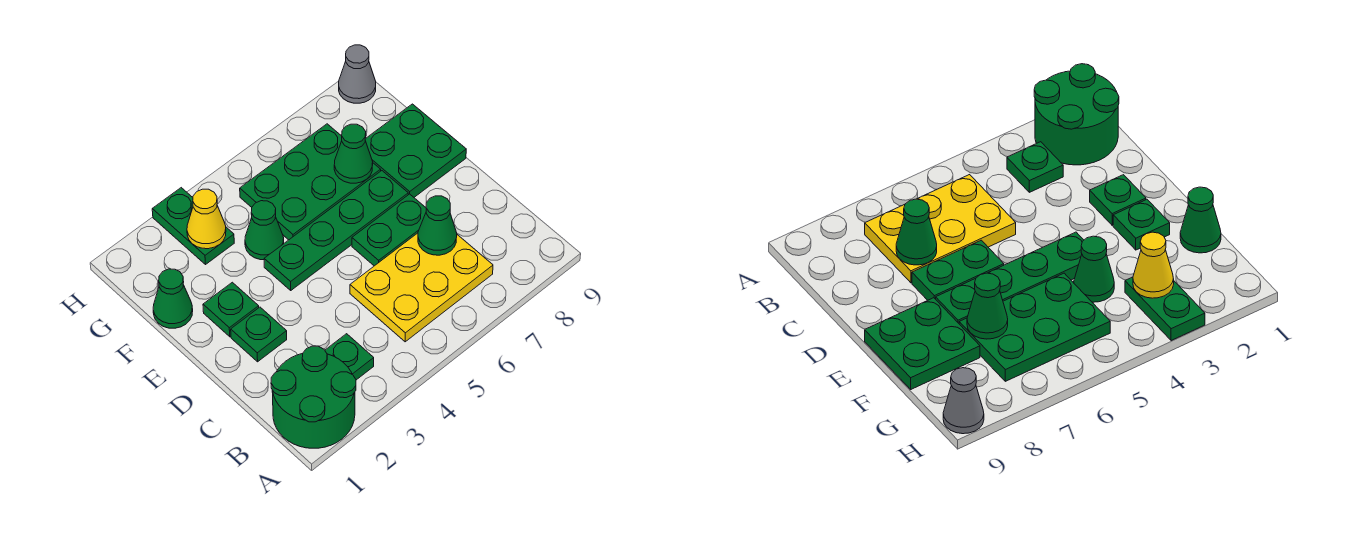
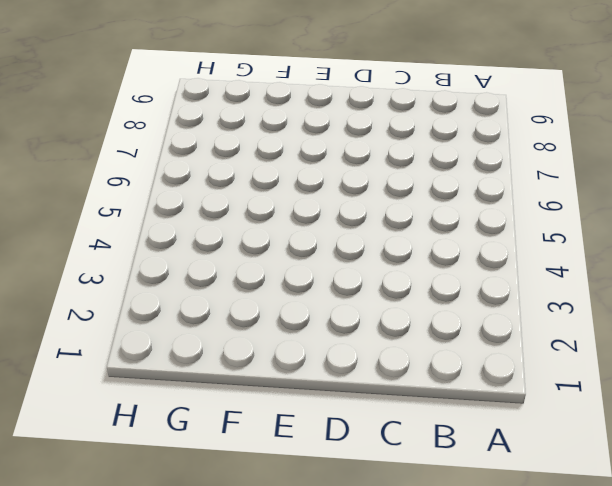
none -> green 2x2 round brick [271,346,356,448]
none -> green 1x1 plate [325,334,374,380]
none -> yellow 2x3 plate [350,233,493,342]

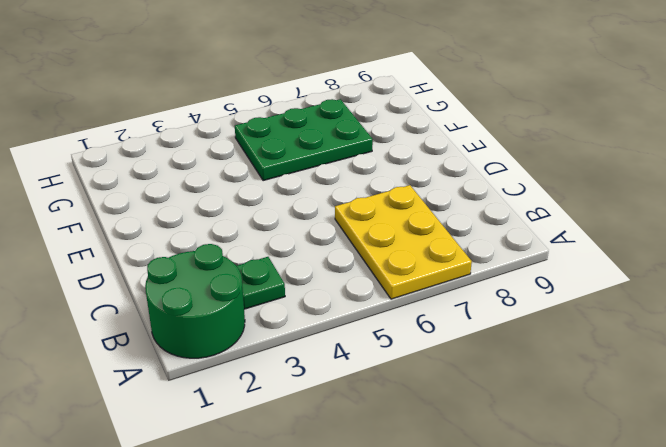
yellow 2x3 plate [335,185,472,299] -> yellow 2x3 plate turned to [350,233,493,342]
none -> green 1x1 plate [231,307,287,362]
none -> green 1x2 plate [352,194,426,266]
none -> green 1x1 plate [203,282,259,337]

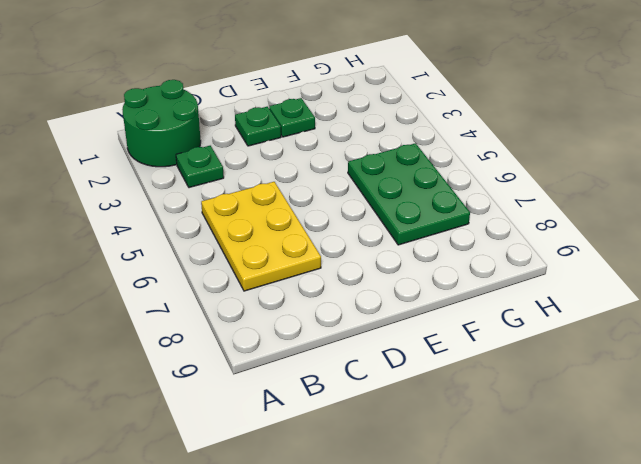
none -> green 1x2 plate [352,194,426,266]
none -> green 1x4 plate [264,171,408,290]
none -> green 2x2 plate [365,104,466,197]

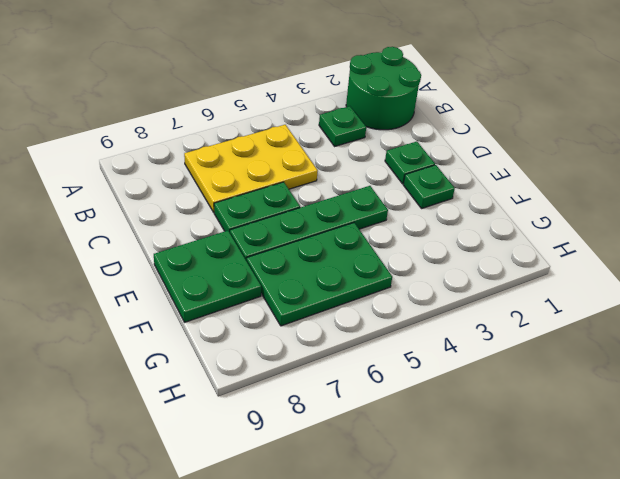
none -> green 1x1 cone [153,269,193,328]
none -> green 1x1 cone [245,201,284,260]
none -> green 1x2 plate [152,188,234,264]

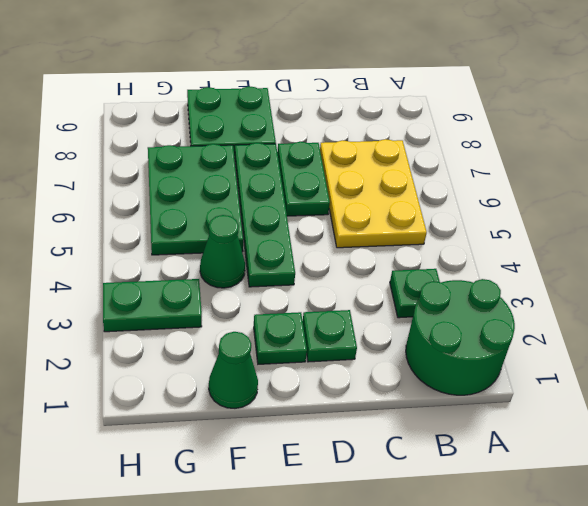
none -> grey 1x1 cone [339,45,376,103]
none -> green 1x1 cone [418,196,457,255]
none -> green 1x1 cone [334,124,373,183]

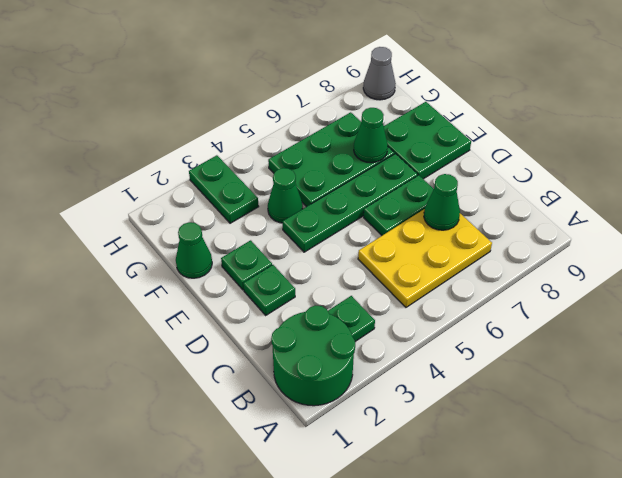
none -> yellow 1x1 cone [187,189,226,249]

